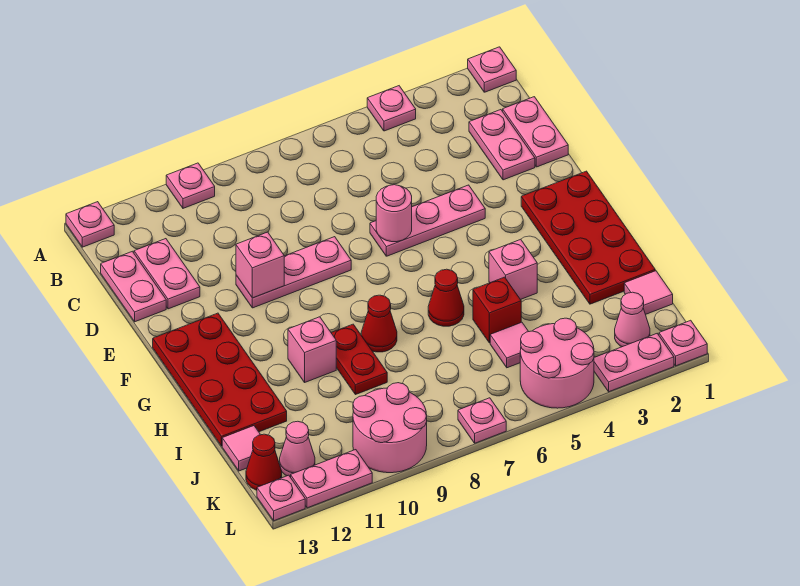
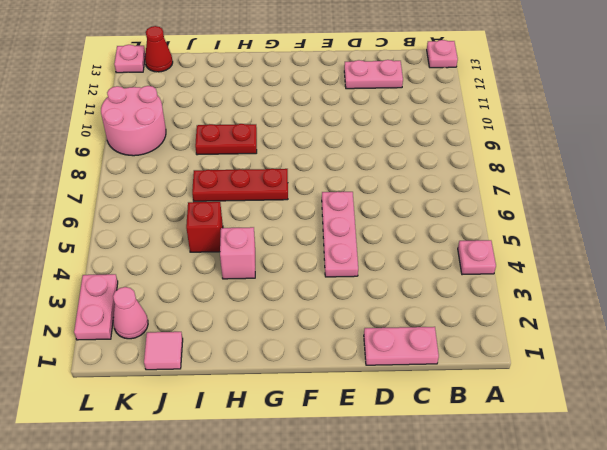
red 1x3 plate [192,169,288,201] -> none
none -> pink 1x1 plate [468,47,516,92]
none -> pink 1x1 plate [166,163,215,208]
none -> pink 1x2 plate [469,110,535,180]
none -> pink 1x2 plate [101,251,166,322]

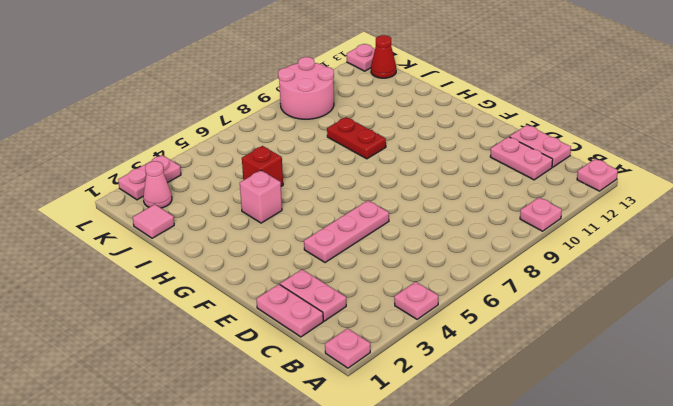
none -> pink 1x3 plate [236,237,351,308]
none -> red 2x4 plate [521,171,655,304]
none -> red 2x4 plate [153,313,287,446]
none -> red 1x1 cone [428,269,464,326]

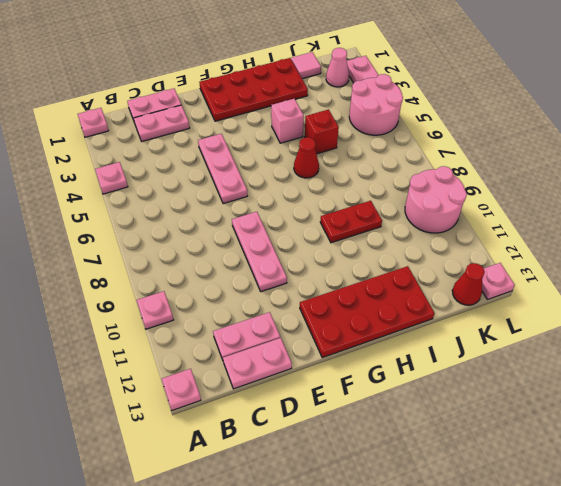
none -> red 1x1 cone [361,295,397,352]
none -> pink 1x1 brick [288,317,336,382]
none -> pink 1x1 tile [490,322,529,368]
none -> pink 1x1 tile [222,426,260,471]

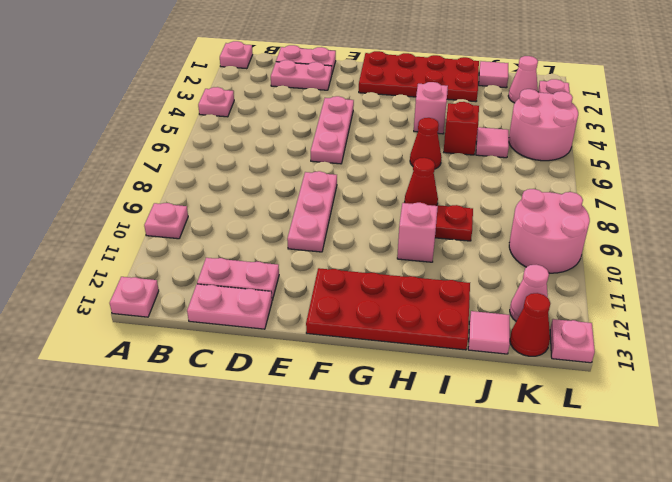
none -> pink 1x1 plate [659,320,707,366]
none -> pink 1x1 plate [458,398,506,443]
none -> pink 1x2 plate [291,450,372,508]
none -> pink 1x1 round brick [376,185,412,242]

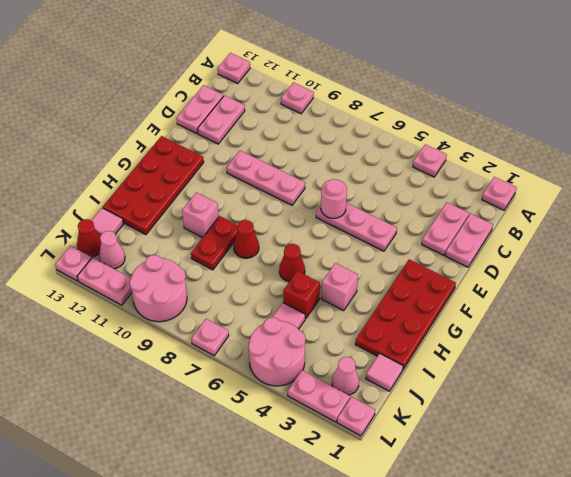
none -> pink 1x1 brick [236,232,284,298]

